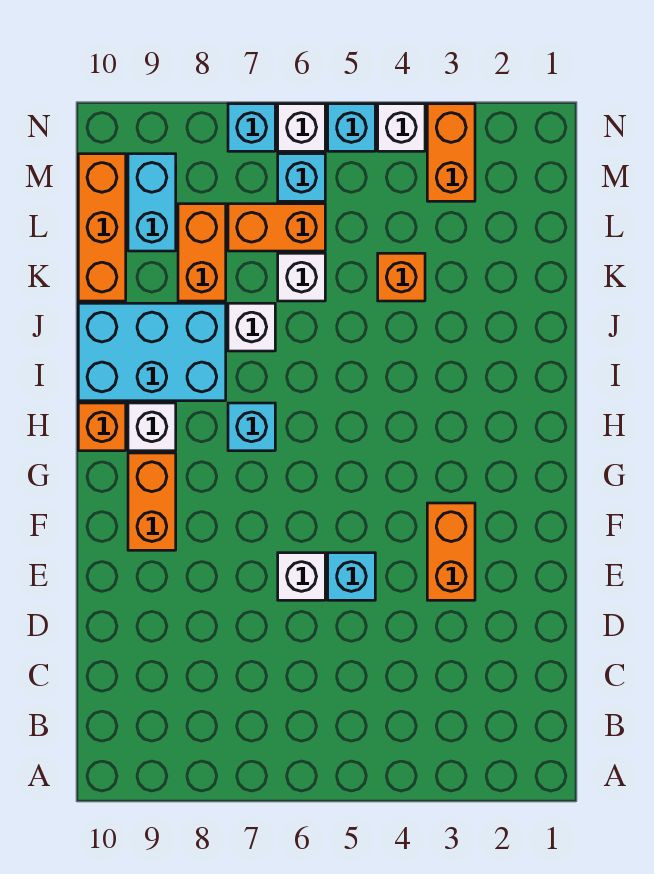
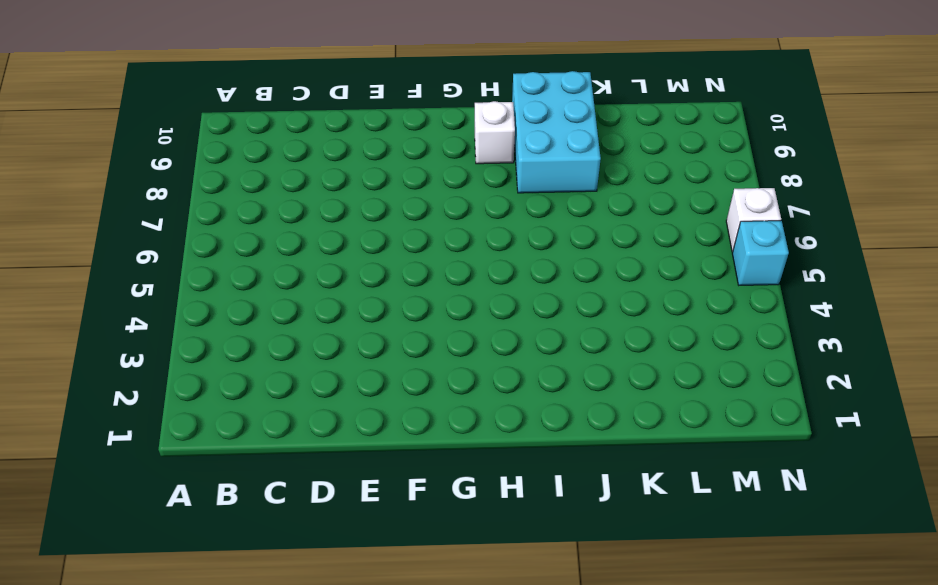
none -> orange 1x2 brick [427,503,475,600]
none -> cyan 1x1 brick [328,553,375,600]
none -> white 1x1 brick [278,553,325,600]

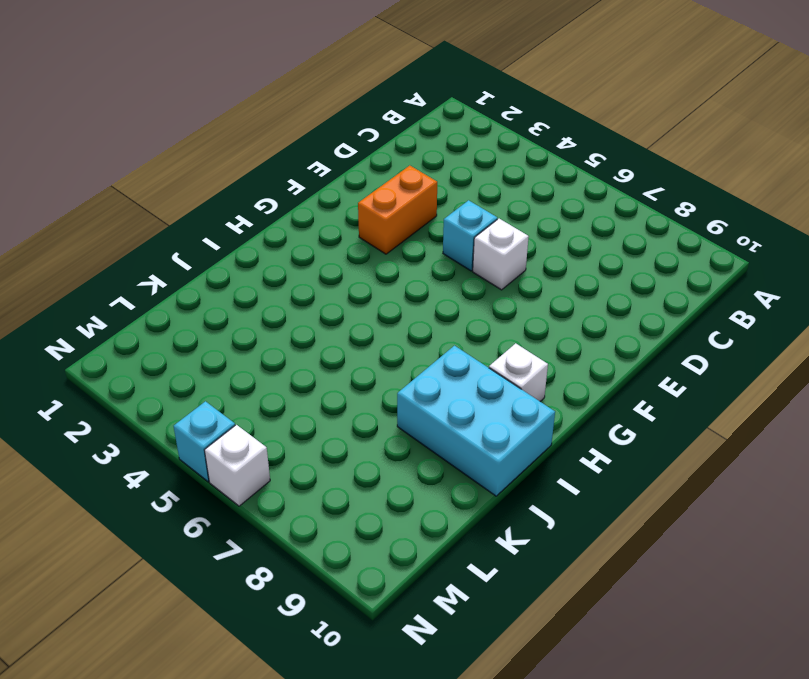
none -> orange 1x2 brick [128,453,176,550]
none -> cyan 1x1 brick [228,403,275,451]
none -> orange 1x1 brick [78,403,126,451]

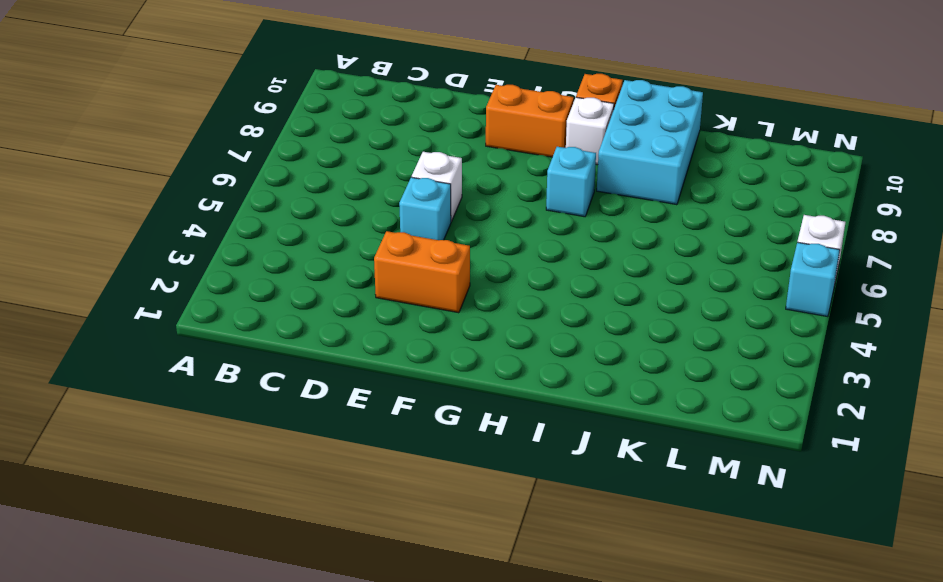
none -> white 1x1 brick [228,303,275,351]
none -> orange 1x1 brick [378,253,425,301]
none -> white 1x1 brick [278,253,325,301]

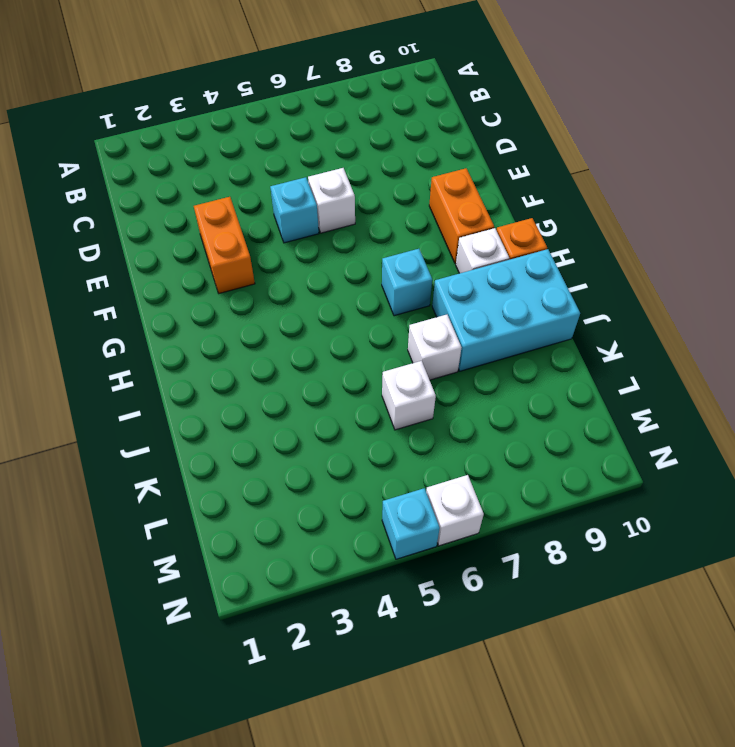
none -> orange 1x1 brick [378,253,425,301]
none -> orange 1x2 brick [178,204,226,301]
none -> orange 1x3 brick [78,154,126,301]

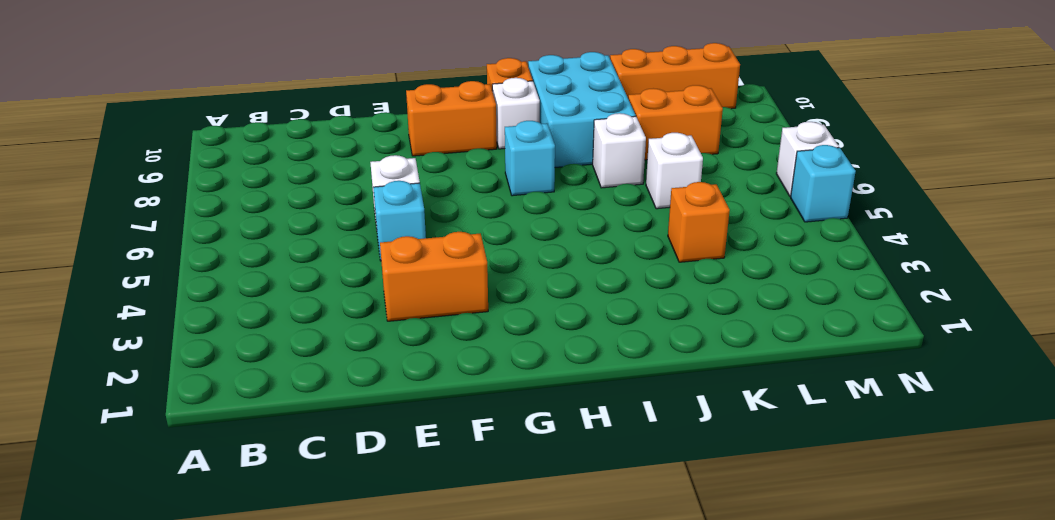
none -> orange 1x2 brick [228,204,325,251]
none -> cyan 1x2 brick [128,154,176,251]
none -> orange 1x2 brick [427,104,475,201]

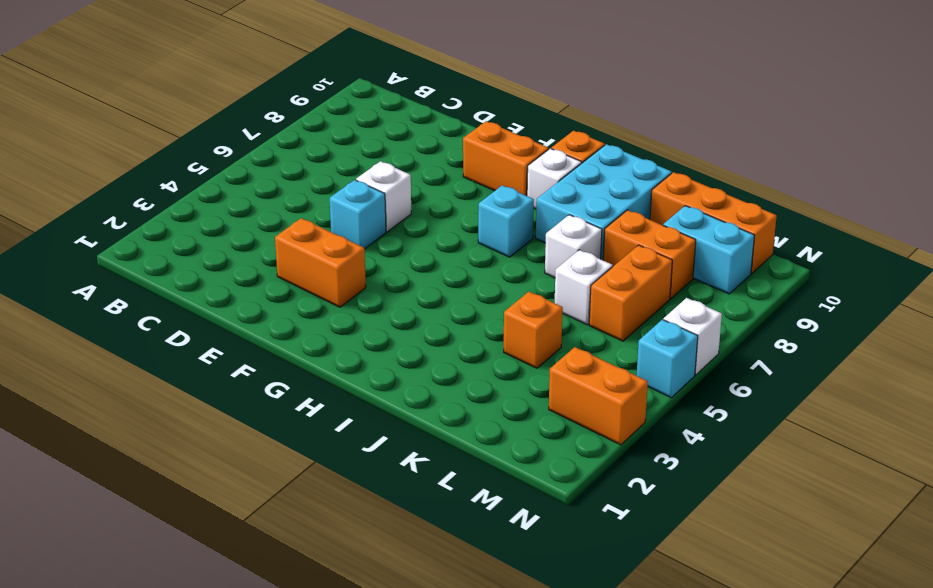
none -> cyan 1x1 brick [278,154,325,201]
none -> white 1x1 brick [378,104,425,151]
none -> cyan 1x1 brick [228,104,275,151]

